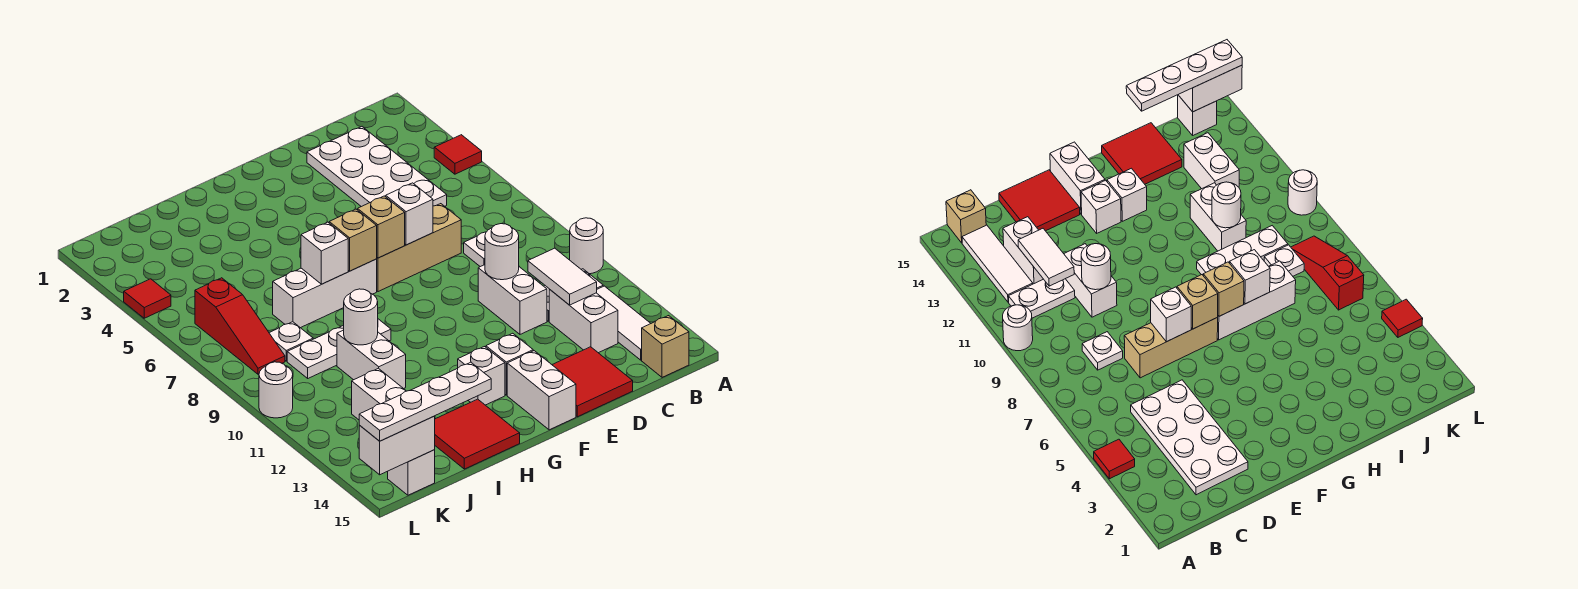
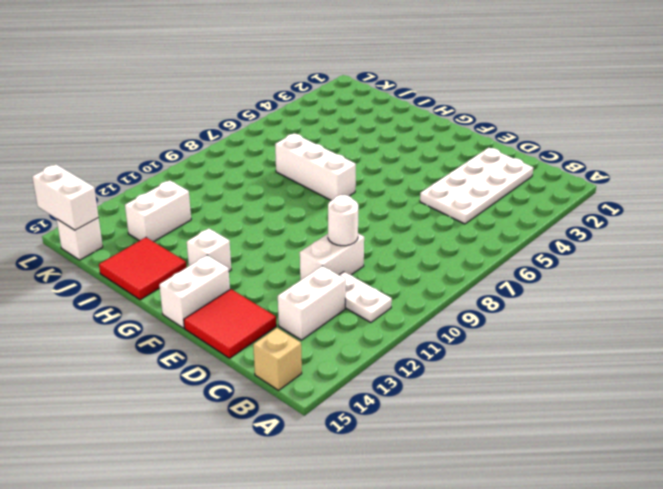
none -> red 1x1 tile [434,135,482,174]
none -> white 1x1 round brick [570,218,603,274]
none -> white 1x3 tile [597,286,651,360]
none -> white 1x1 plate [464,232,486,267]

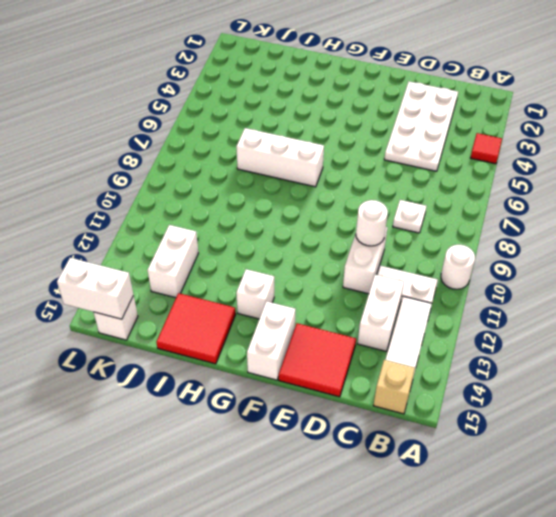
none -> tan 1x3 brick [377,204,461,292]
none -> white 1x1 brick [486,333,533,395]
none -> white 1x3 plate [287,319,391,378]
none -> white 1x2 brick [337,330,406,389]

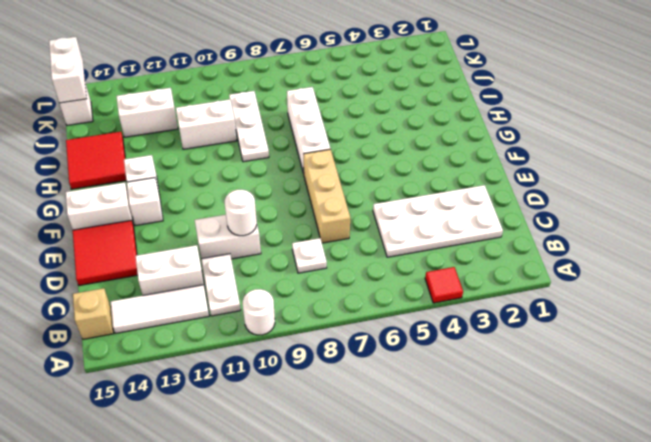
none -> white 1x1 plate [269,322,313,361]
none -> red 1x3 slope [195,278,285,374]
none -> red 1x1 tile [124,279,171,318]
none -> white 1x1 round brick [259,362,293,418]

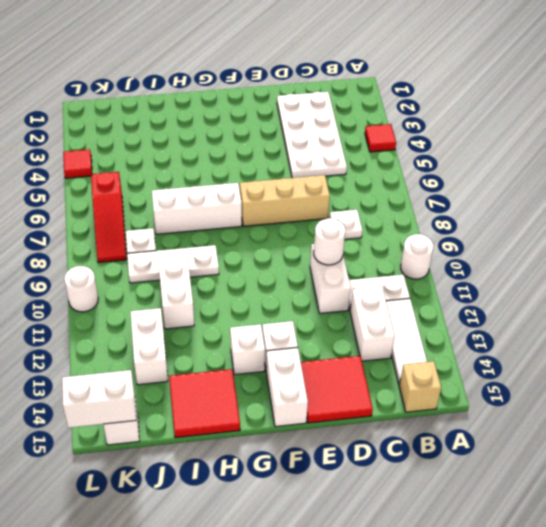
none -> white 1x2 tile [528,248,597,305]
none -> white 1x1 brick [386,183,433,245]
none -> tan 1x1 brick [358,196,405,258]
none -> tan 1x1 brick [329,209,377,271]

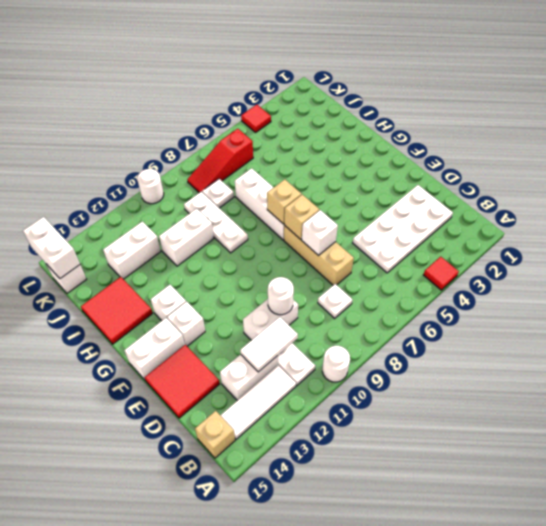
none -> white 1x1 brick [301,222,348,284]
none -> white 1x1 round brick [344,289,378,345]
none -> white 1x4 plate [359,362,491,441]

